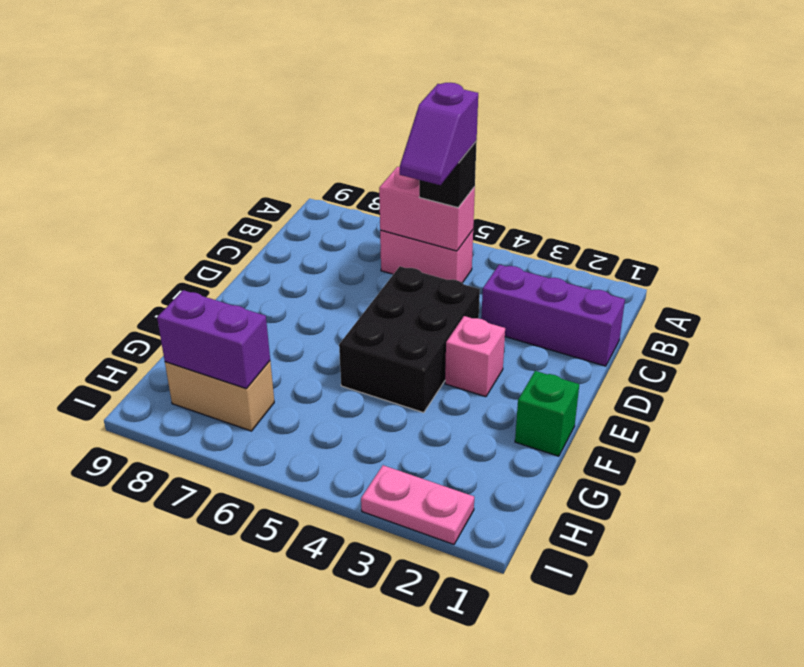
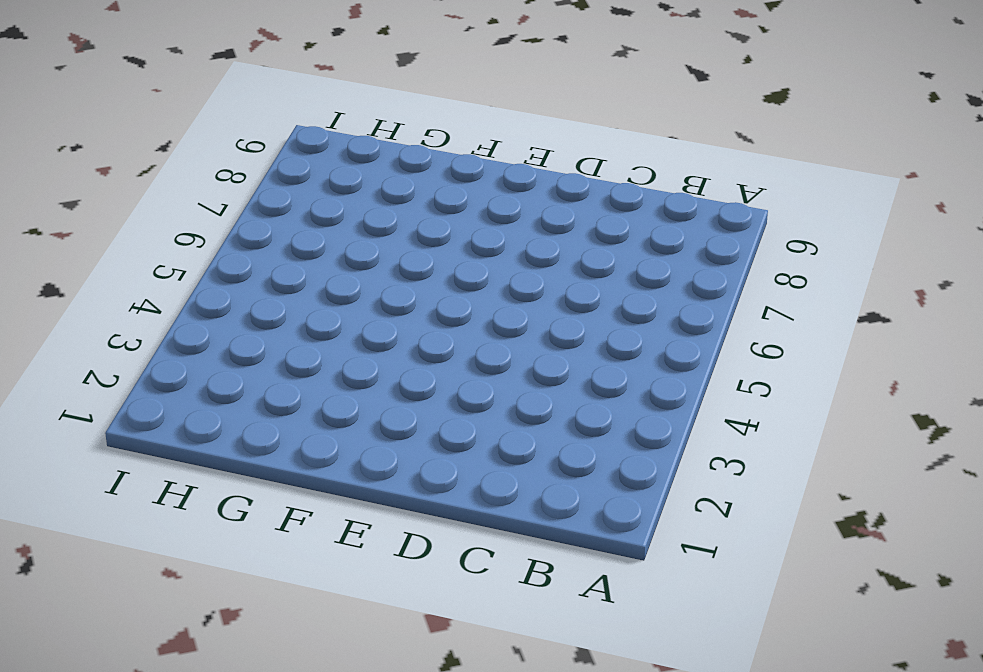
none -> pink 1x2 brick [380,230,473,283]
none -> purple 1x3 brick [481,265,625,366]

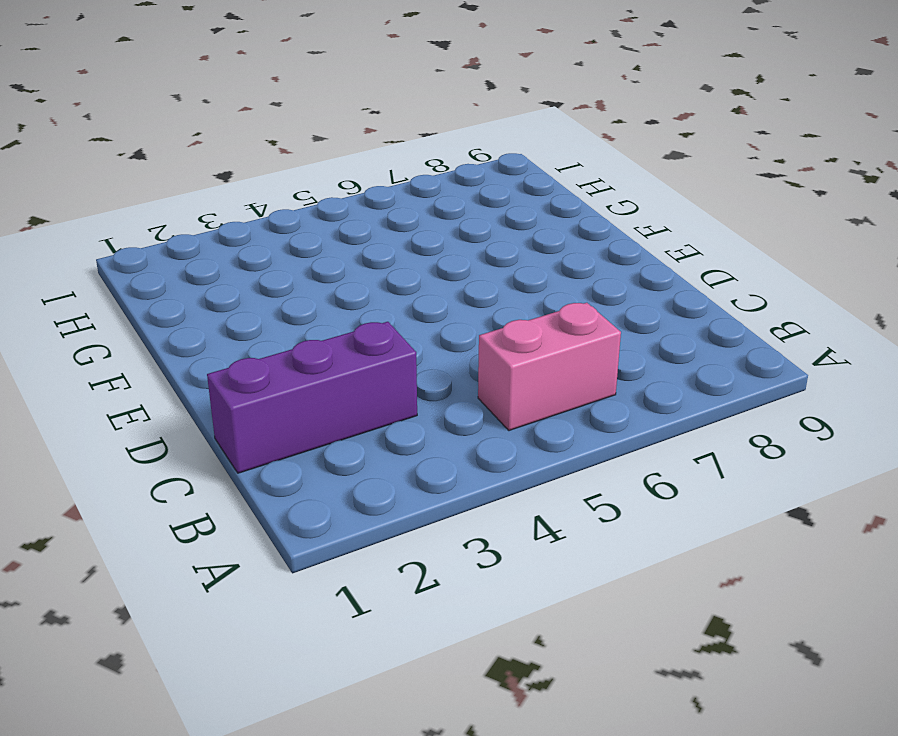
none -> black 2x3 brick [339,266,480,413]
none -> pink 1x1 brick [445,316,505,397]

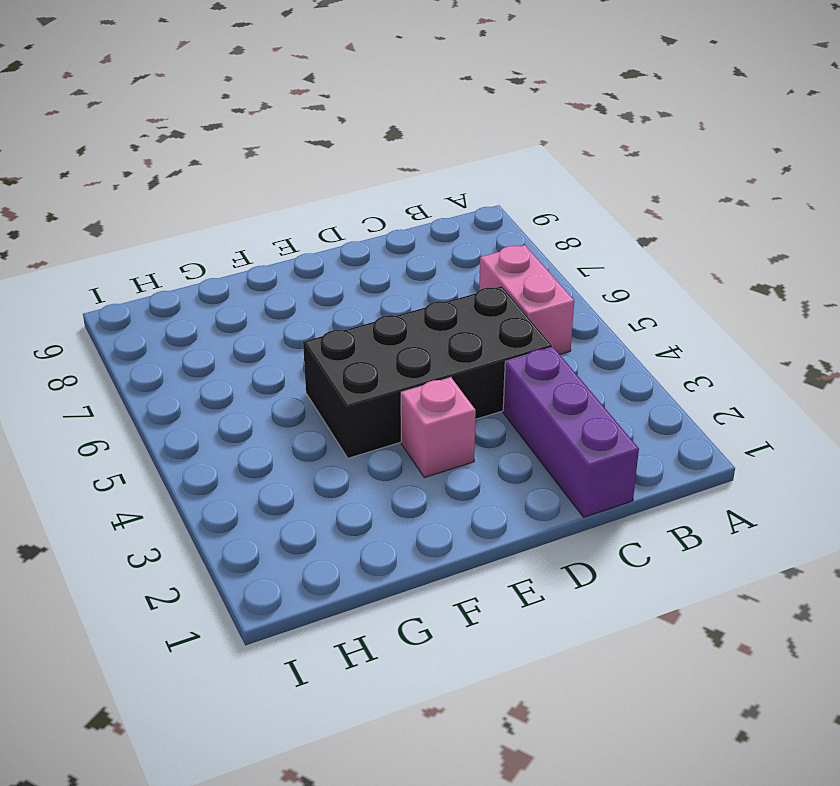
black 2x4 brick [303,286,552,458] -> black 2x3 brick [339,266,480,413]
none -> green 1x1 brick [515,371,579,456]
none -> tan 1x2 brick [165,361,274,431]

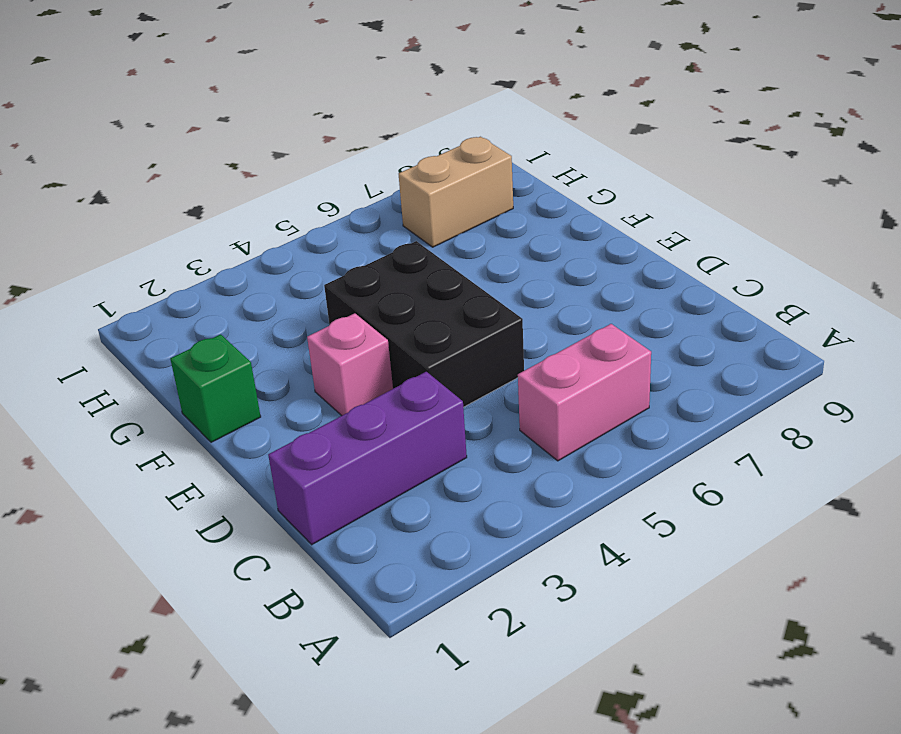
none -> pink 1x2 plate [361,465,474,544]
none -> pink 1x2 brick [379,167,475,251]

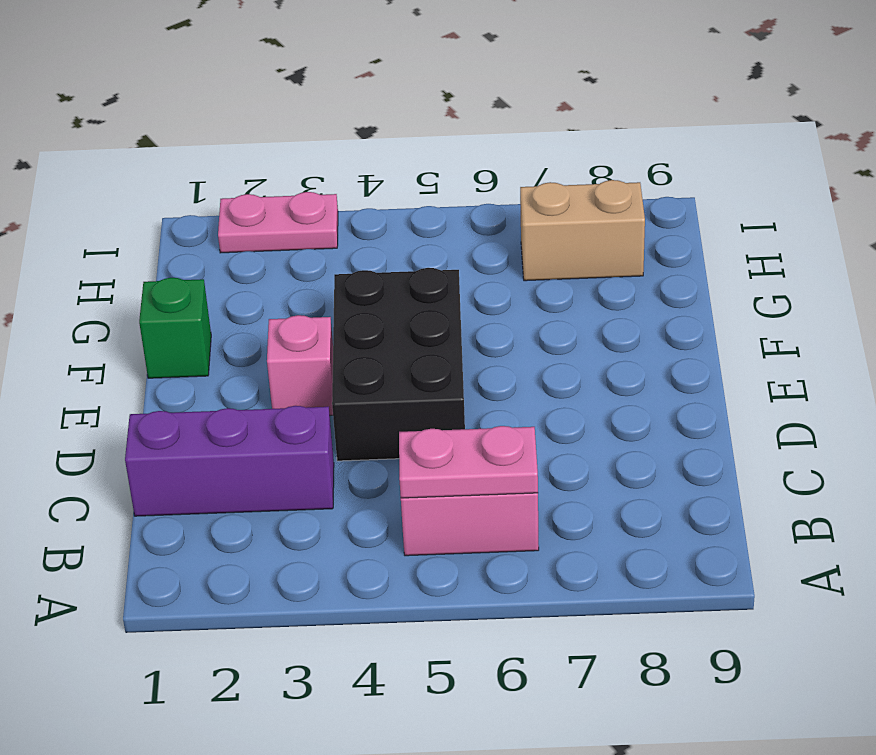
pink 1x2 plate [399,426,538,498] -> pink 1x2 brick [379,167,475,251]
none -> purple 1x2 brick [157,290,270,389]
none -> black 1x1 brick [419,141,477,207]

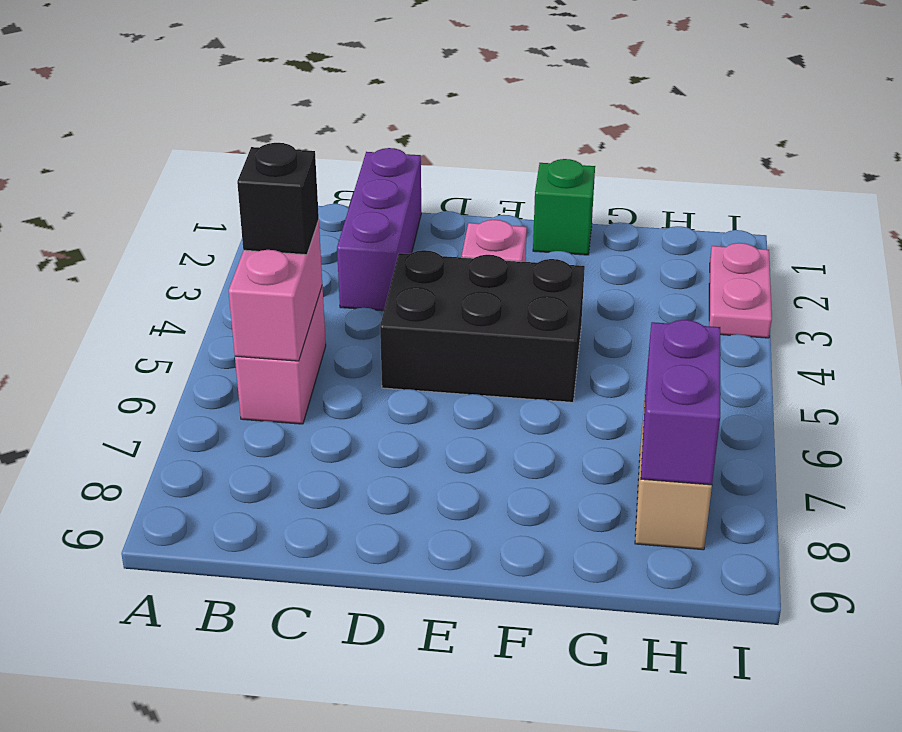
none -> purple 1x2 slope [400,83,478,185]

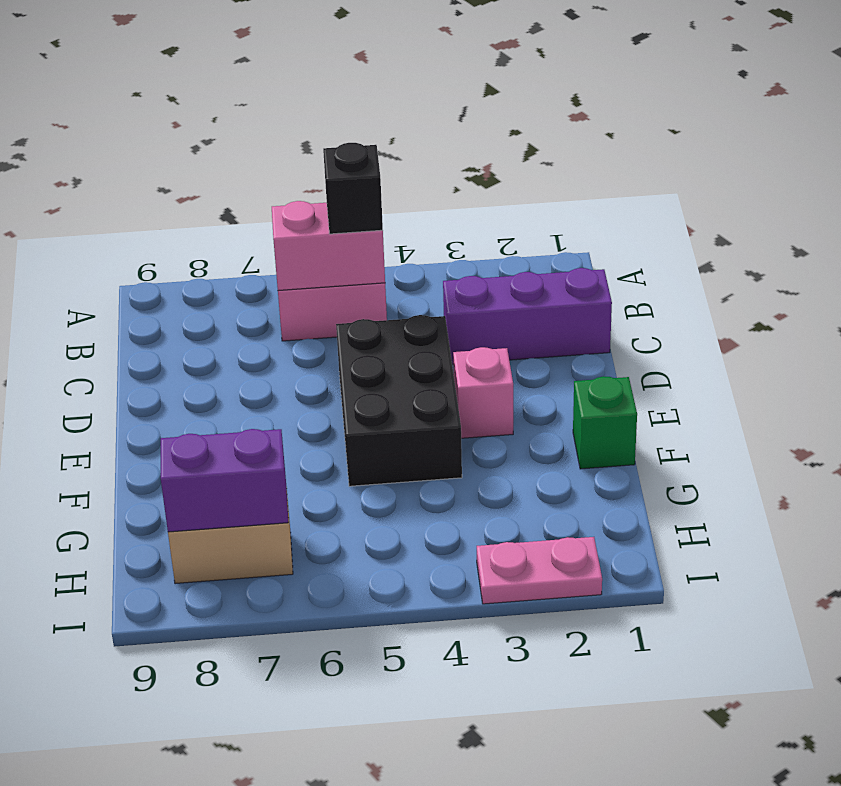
none -> purple 1x2 slope [400,83,478,185]

